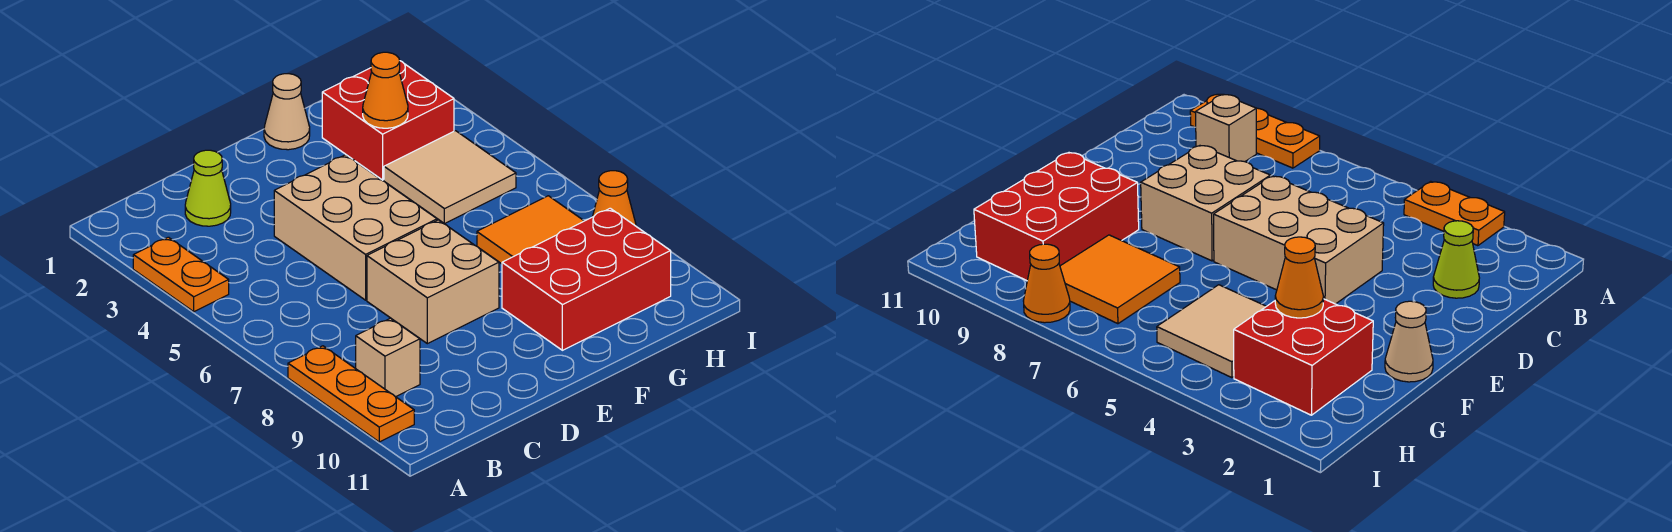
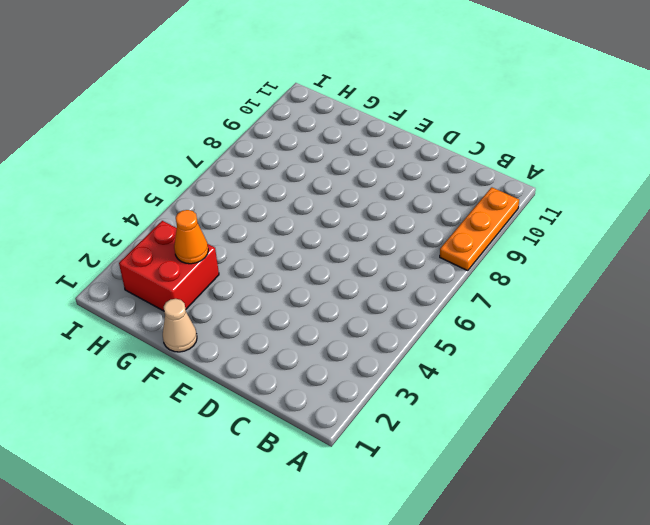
none -> orange 1x2 plate [133,237,229,312]
none -> tan 1x1 brick [356,318,420,397]
none -> lime 1x1 cone [185,150,231,226]

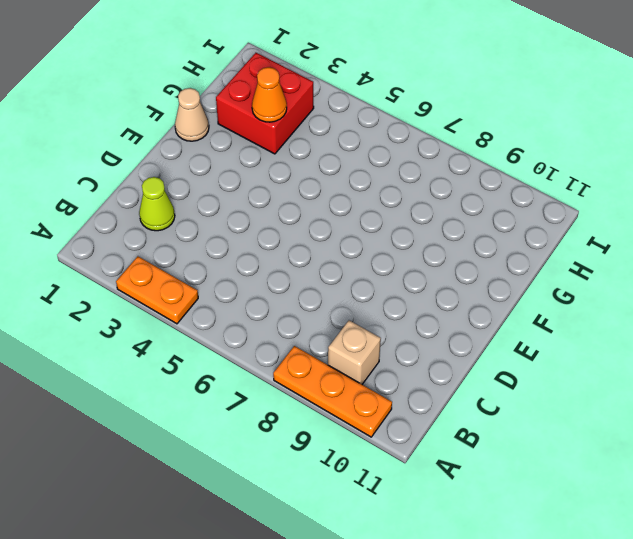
none -> tan 2x3 brick [274,155,437,300]
none -> tan 2x2 brick [367,220,499,344]
none -> red 2x3 brick [502,208,671,350]

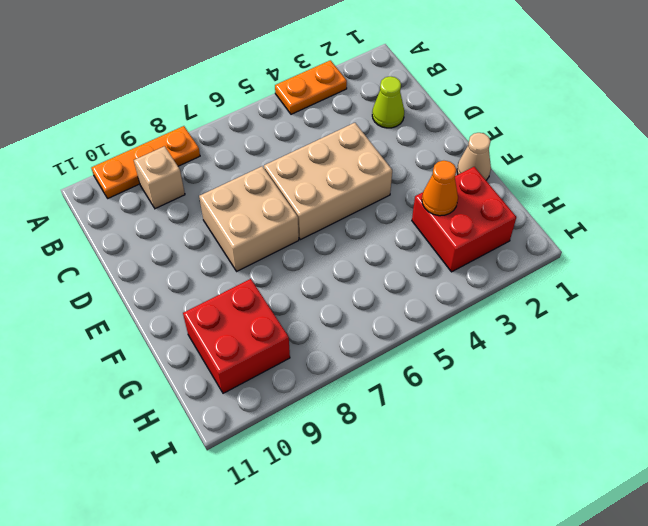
red 2x2 brick [183,279,290,393] -> red 2x3 brick [502,208,671,350]
none -> tan 2x2 tile [384,131,516,224]
none -> orange 2x2 tile [477,196,584,264]
none -> orange 1x1 cone [593,171,636,226]

